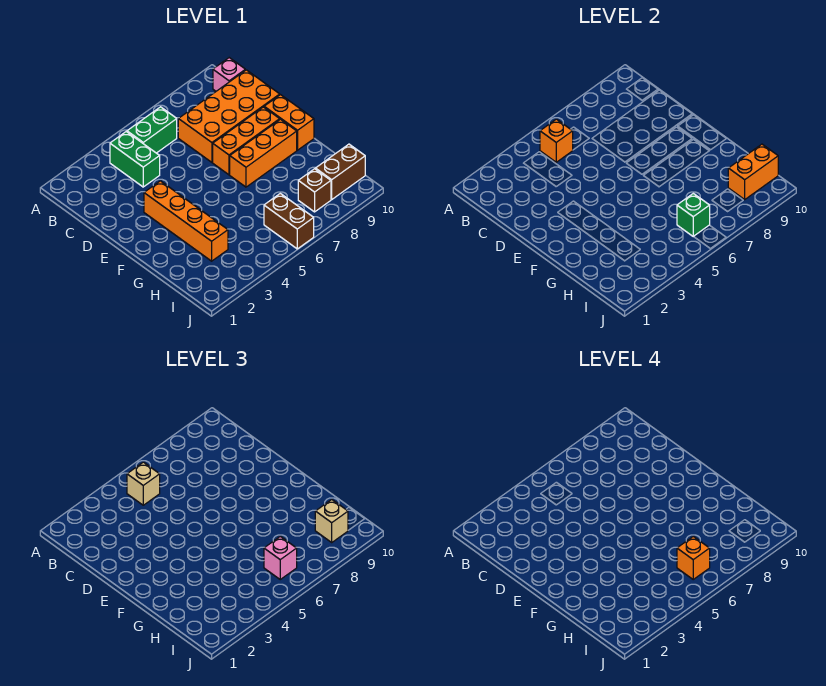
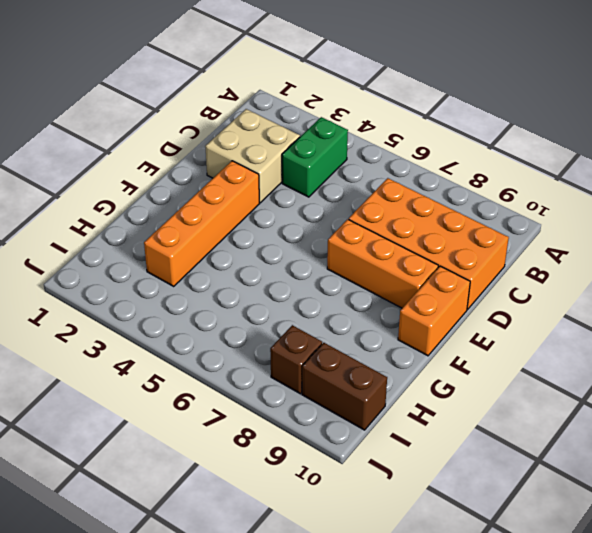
tan 2x2 brick [205,109,300,203] -> none
none -> green 1x2 brick [127,107,177,153]
none -> pink 1x1 brick [213,58,245,91]
none -> orange 1x3 brick [230,119,297,187]

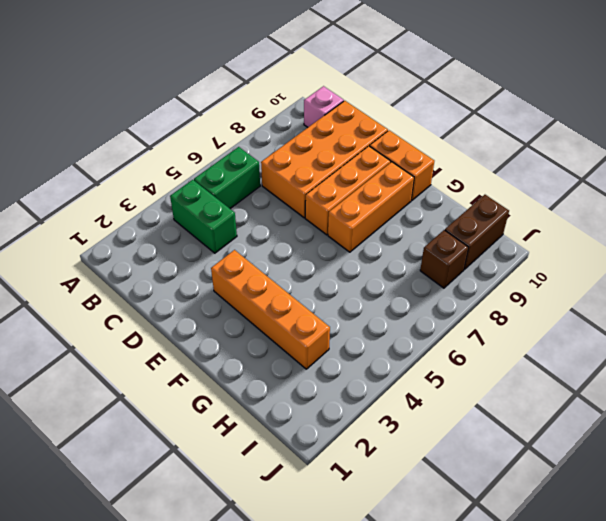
none -> brown 1x2 brick [264,193,314,249]
none -> orange 1x1 brick [540,119,573,162]
none -> green 1x1 brick [677,193,710,237]

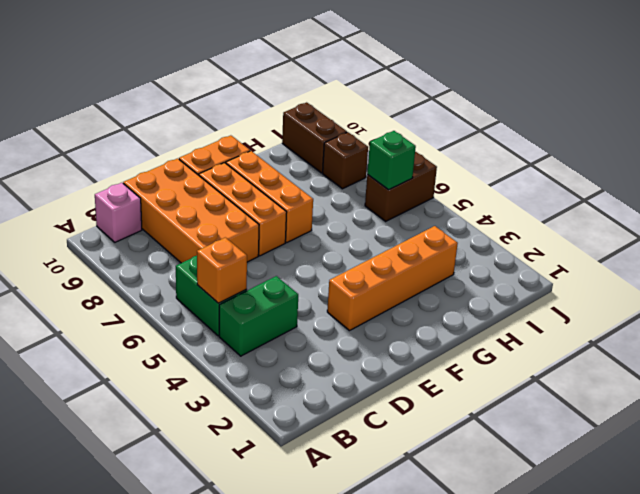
none -> orange 1x2 brick [728,144,778,199]
none -> tan 1x1 brick [127,462,160,505]
none -> pink 1x1 brick [264,536,297,579]

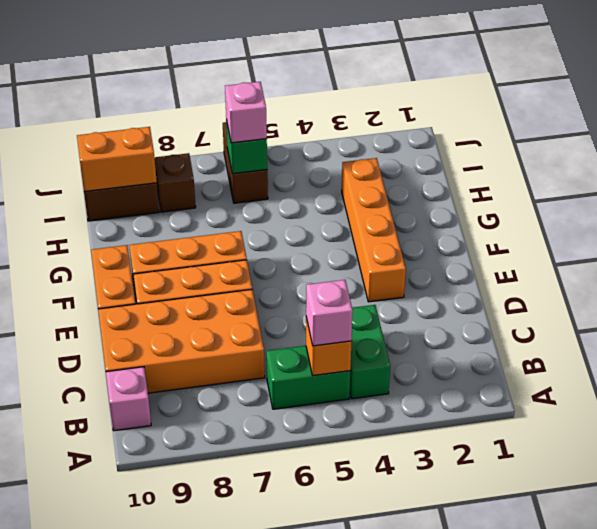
pink 1x1 brick [306,280,353,346] -> tan 1x1 brick [127,462,160,505]
none -> tan 1x1 brick [315,500,348,542]
none -> orange 1x1 brick [677,536,710,579]

